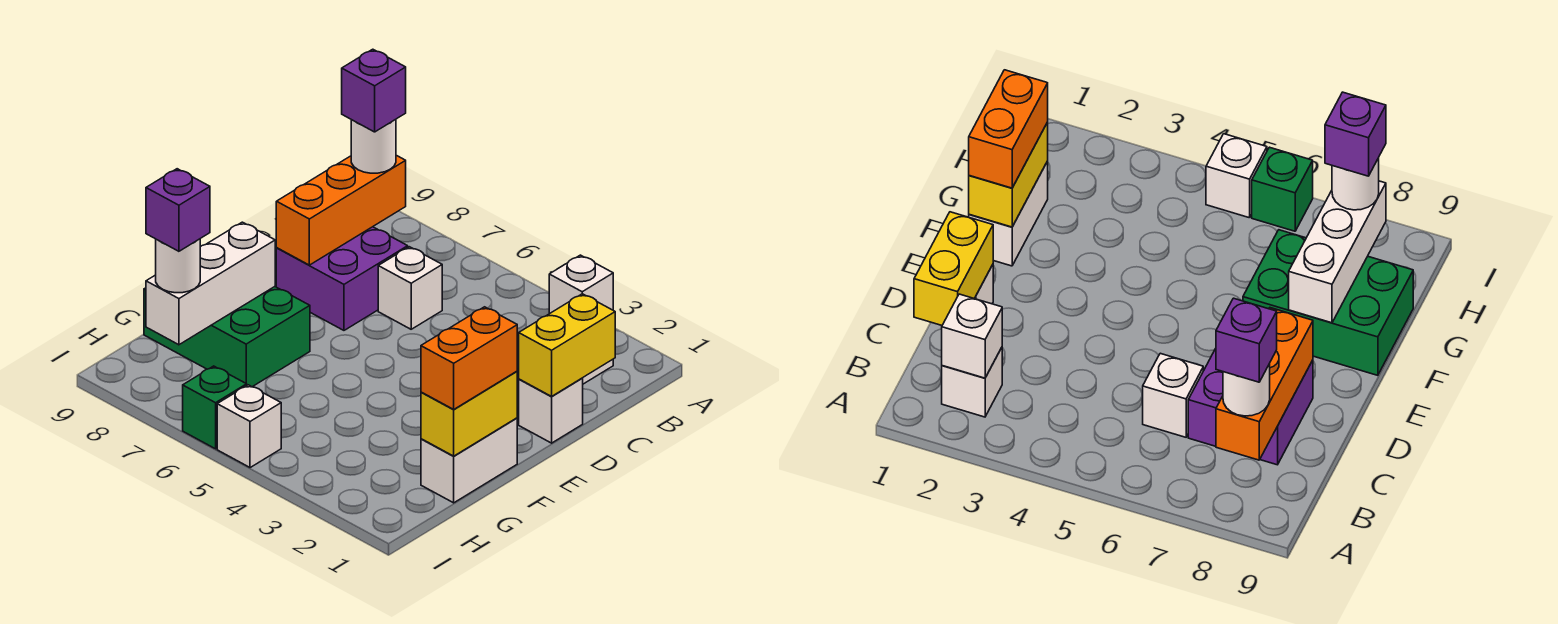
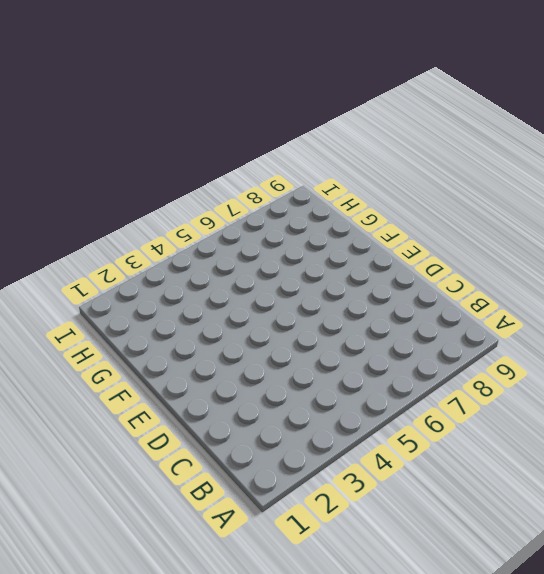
none -> white 1x1 brick [942,348,1002,417]
none -> white 1x1 brick [378,247,442,329]
none -> purple 2x2 brick [276,227,408,330]

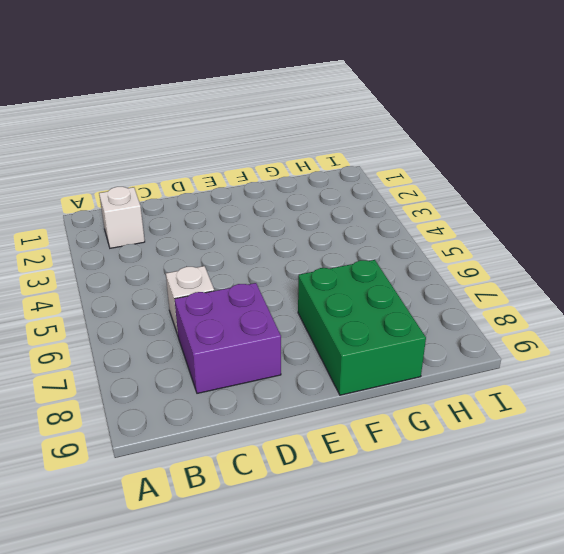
none -> white 1x1 brick [519,378,583,443]
none -> white 1x2 brick [421,418,517,503]
none -> white 1x1 brick [217,385,281,468]

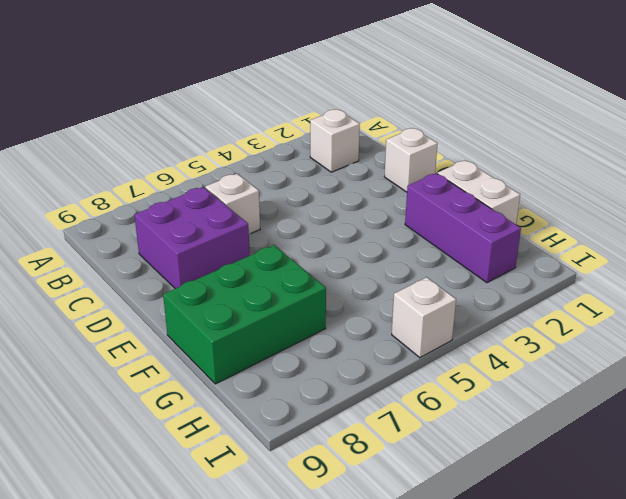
purple 1x3 brick [405,173,521,283] -> none
none -> green 1x1 brick [183,366,247,449]
none -> white 1x1 brick [549,255,613,314]
none -> orange 1x3 brick [276,155,406,265]

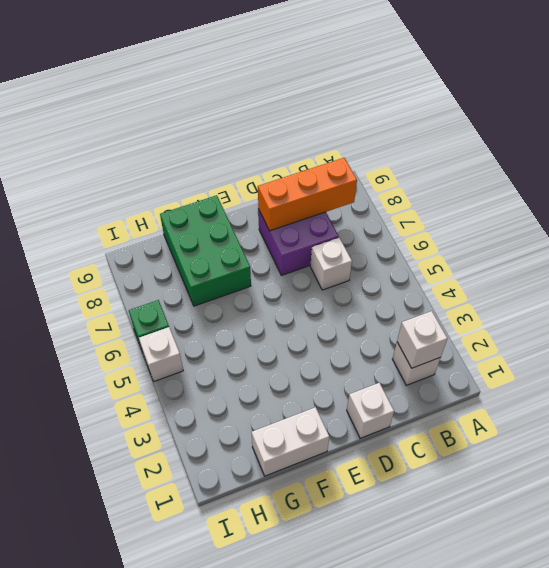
none -> yellow 1x2 brick [519,294,615,396]
none -> yellow 1x2 brick [421,371,517,456]
none -> white 1x3 brick [146,222,275,345]

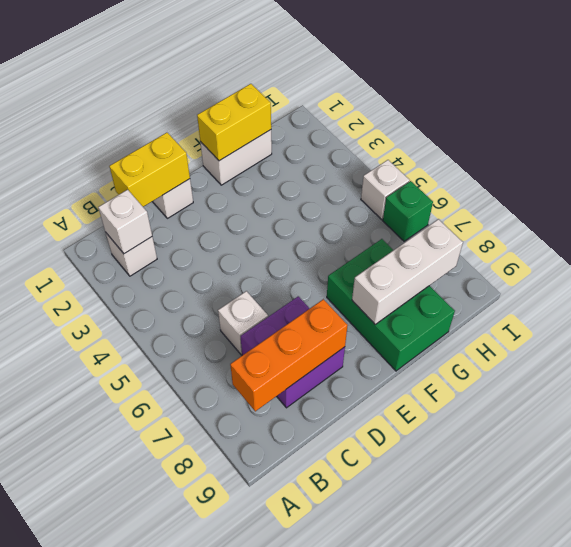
none -> white 1x1 round brick [351,119,396,173]
none -> orange 1x2 brick [421,307,517,410]
none -> white 1x1 round brick [156,239,200,293]

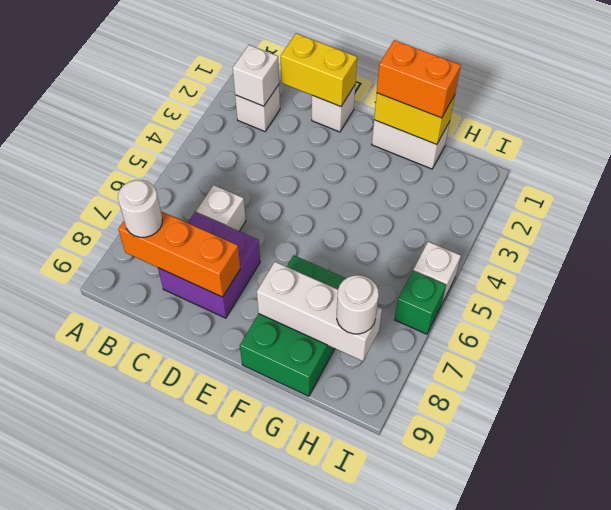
none -> purple 1x1 brick [342,49,406,132]
none -> purple 1x1 brick [146,169,210,251]

